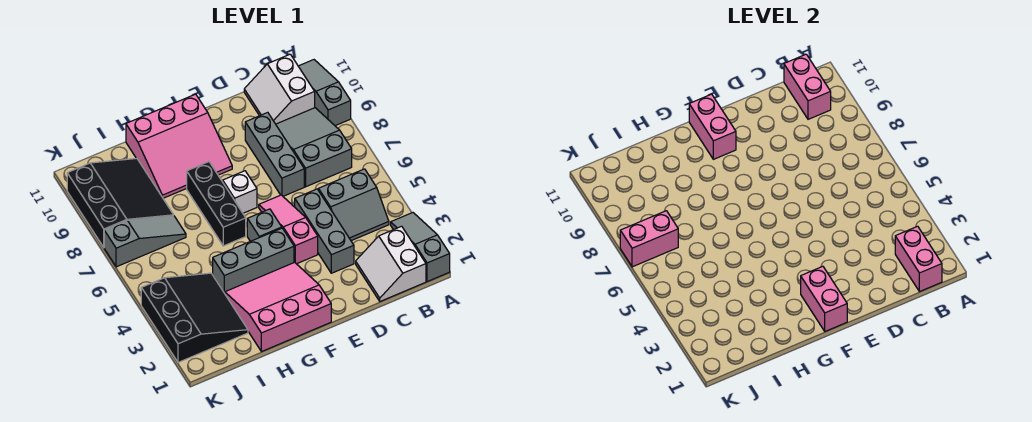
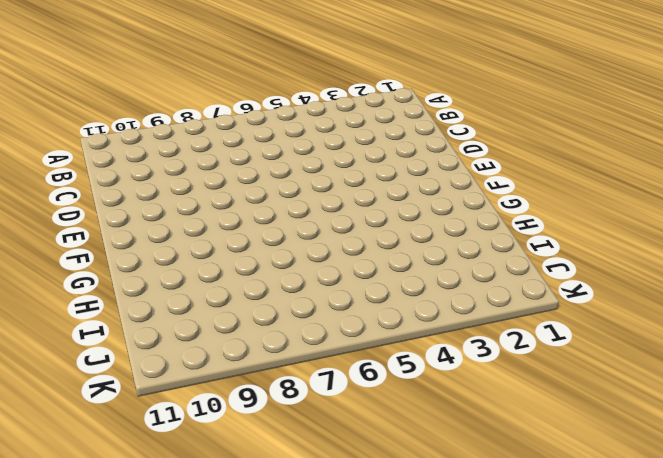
none -> grey 1x3 slope [391,213,450,282]
none -> grey 1x3 slope [298,60,351,126]
none -> white 2x2 slope [356,226,426,301]

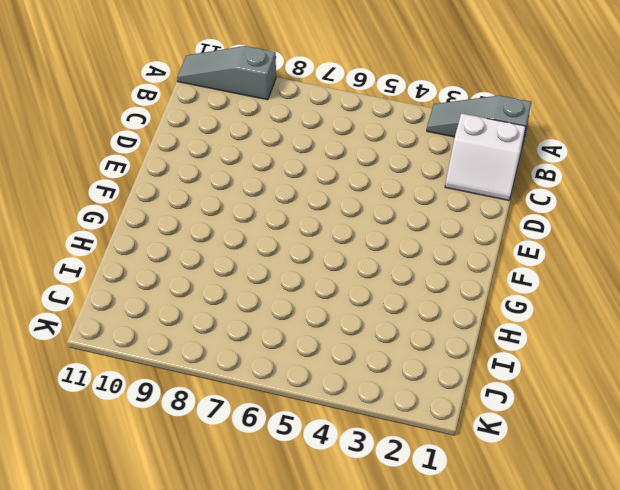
none -> grey 2x2 slope [318,169,389,241]
none -> grey 2x3 slope [276,108,352,187]
none -> white 2x2 slope [244,54,315,124]

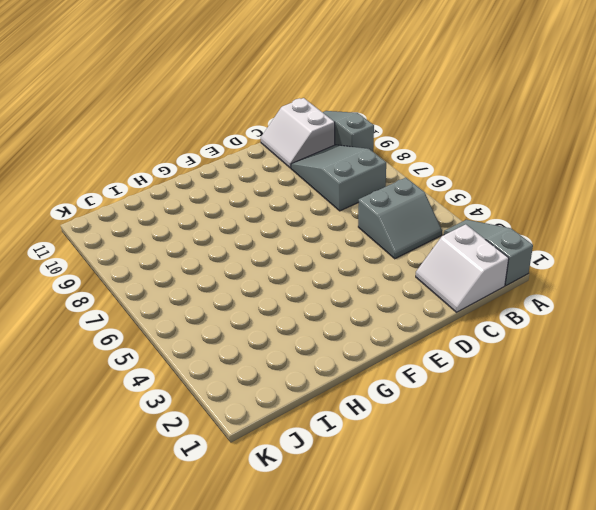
none -> grey 1x3 brick [295,189,354,273]
none -> grey 1x3 brick [245,112,304,196]
none -> pink 1x3 slope [259,195,318,264]

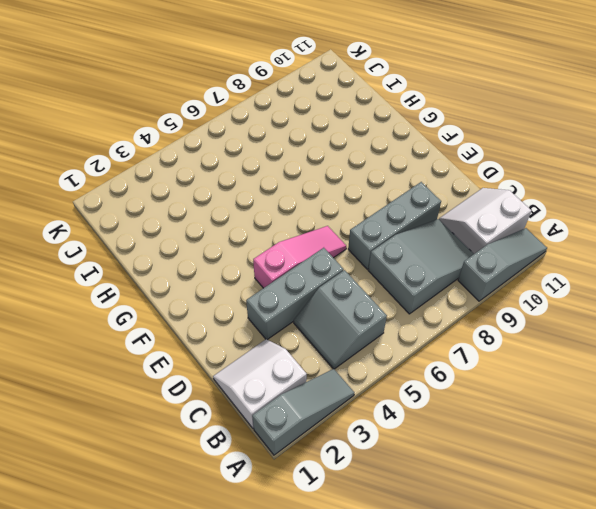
none -> pink 3x3 slope [225,262,331,352]
none -> grey 1x3 brick [213,228,294,293]
none -> grey 1x1 brick [247,209,282,241]

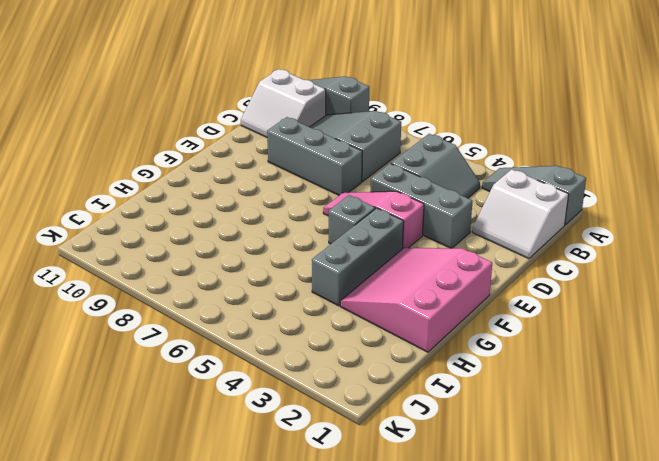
none -> white 1x1 brick [223,171,257,213]
none -> pink 3x3 slope [126,94,232,198]
none -> black 1x3 brick [187,162,246,246]

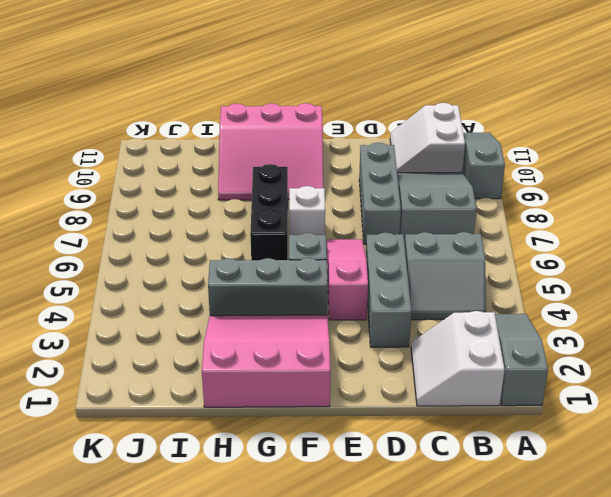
none -> black 3x3 slope [141,273,248,362]
none -> grey 1x3 slope [104,216,186,267]
none -> black 3x3 slope [67,158,174,247]

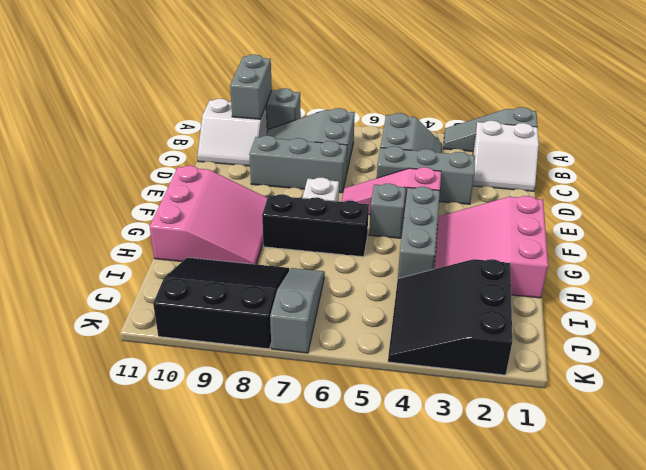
grey 1x2 brick [230,54,272,119] -> pink 1x2 brick [784,54,831,119]
black 3x3 slope [388,259,512,375] -> black 3x3 slope turned to [141,273,248,362]
none -> pink 1x2 brick [895,226,942,292]
none -> pink 1x2 brick [801,266,847,331]
none -> pink 1x2 brick [689,94,736,159]

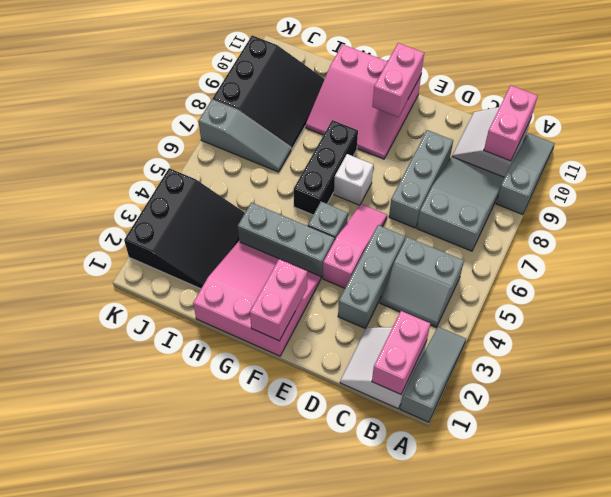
none -> pink 1x2 brick [620,211,678,267]

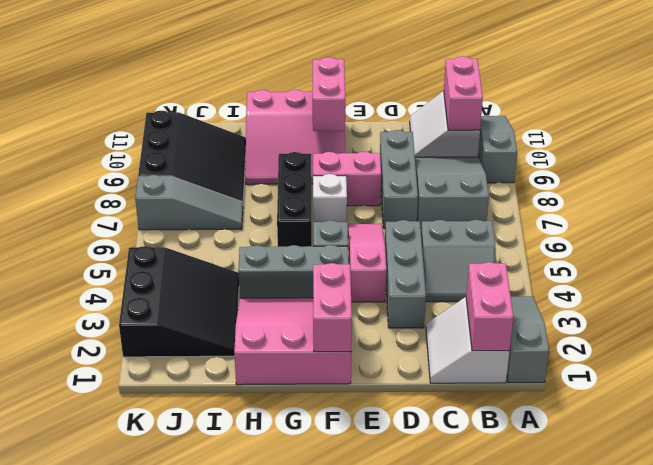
pink 1x2 brick [313,152,381,206] -> pink 1x2 brick moved to [620,211,678,267]

